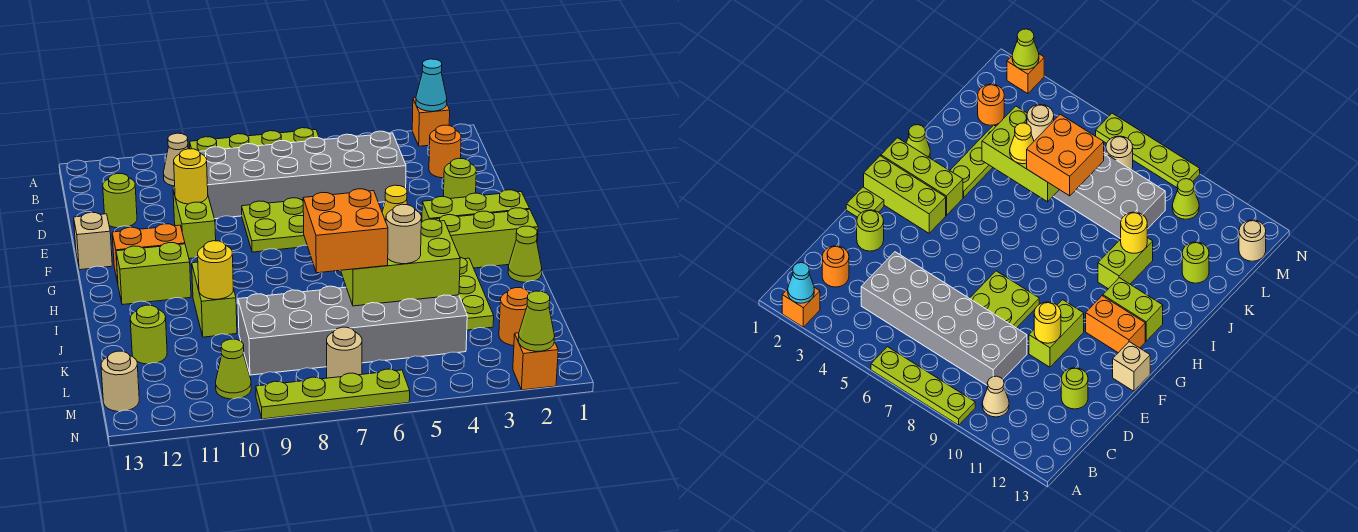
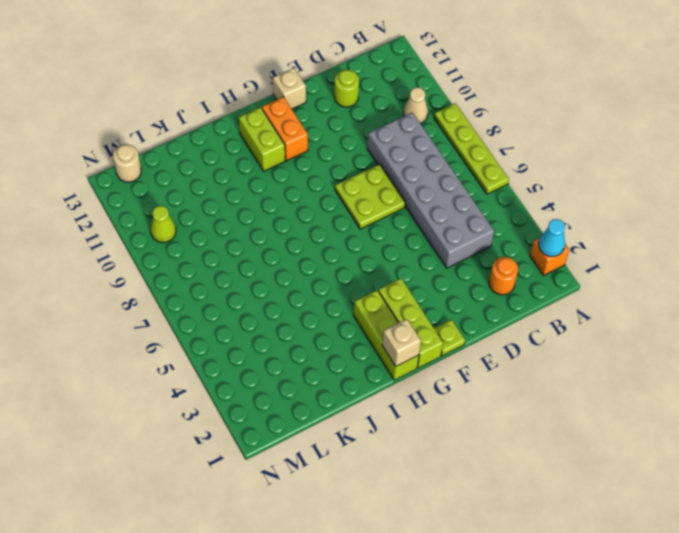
tan 1x1 brick [382,319,421,366] -> none
none -> lime 1x1 round brick [444,158,476,199]
none -> lime 1x2 brick [173,189,216,259]
none -> lime 1x1 cone [508,226,542,282]
none -> lime 1x3 plate [459,257,494,330]

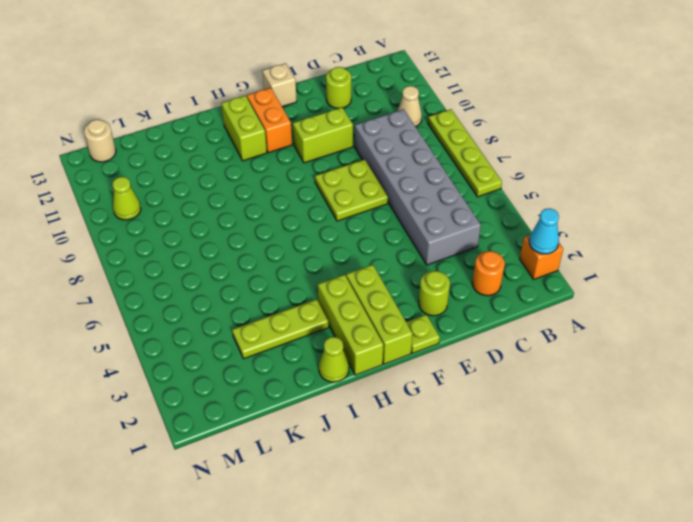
none -> lime 1x2 brick [192,262,237,337]
none -> grey 2x6 brick [238,286,467,375]
none -> lime 1x1 round brick [130,305,167,364]
none -> orange 1x1 round brick [499,288,530,346]

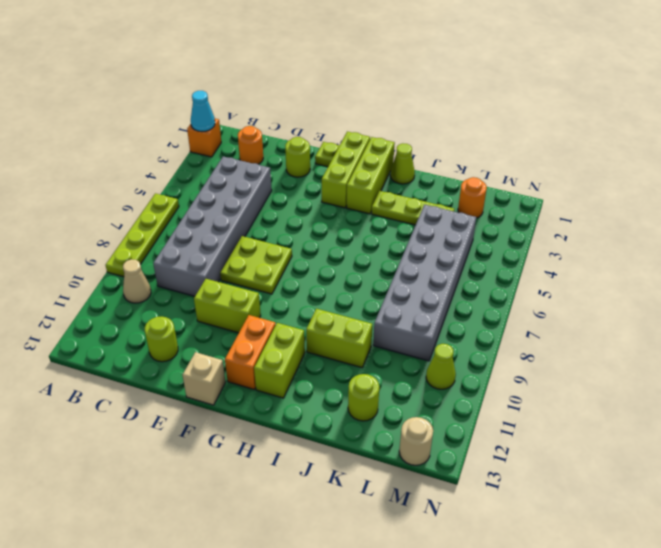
none -> tan 1x1 round brick [327,327,362,378]
none -> orange 1x1 brick [513,333,558,390]
none -> lime 1x4 plate [256,369,410,419]
none -> yellow 1x1 round brick [174,149,208,204]

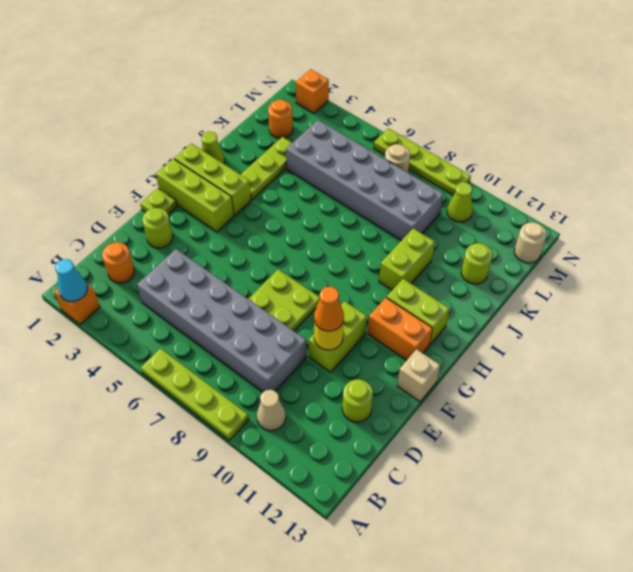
orange 1x1 cone [314,287,344,331] -> none
none -> lime 2x3 brick [341,219,460,306]
none -> yellow 1x1 round brick [198,241,233,299]
none -> lime 1x1 cone [518,291,555,351]
none -> yellow 1x1 cone [382,185,408,221]

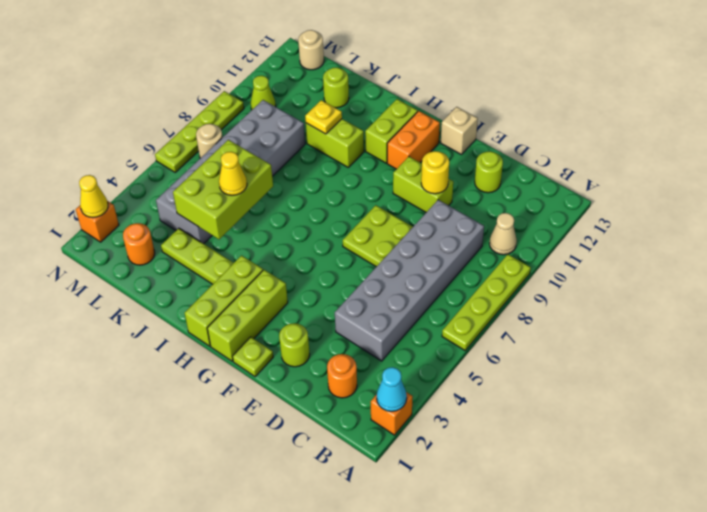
yellow 1x1 plate [305,100,342,134] -> yellow 1x1 round brick [198,241,233,299]
yellow 1x1 cone [79,175,108,218] -> lime 1x1 cone [518,291,555,351]
none -> lime 1x1 cone [508,226,542,282]
none -> orange 2x2 brick [303,189,388,273]
none -> tan 1x1 round brick [386,204,421,264]

